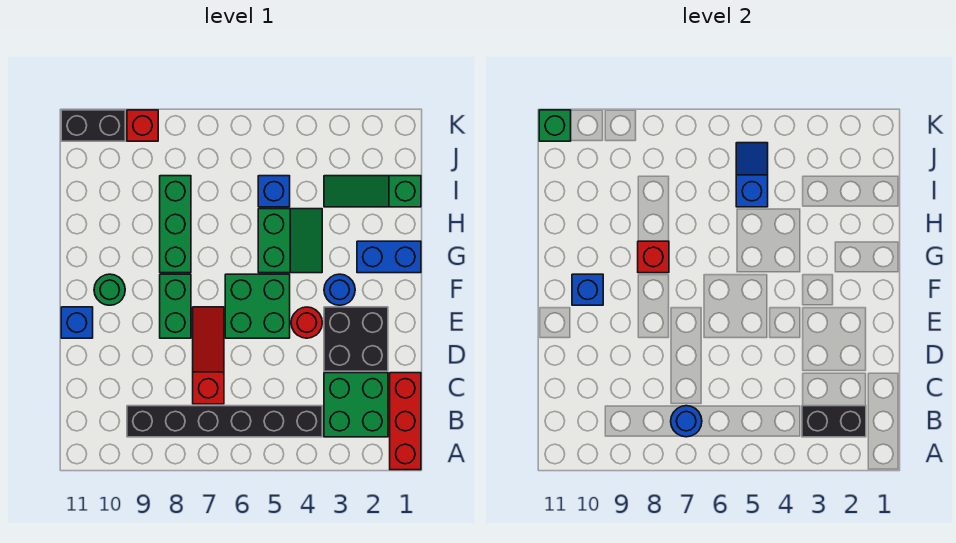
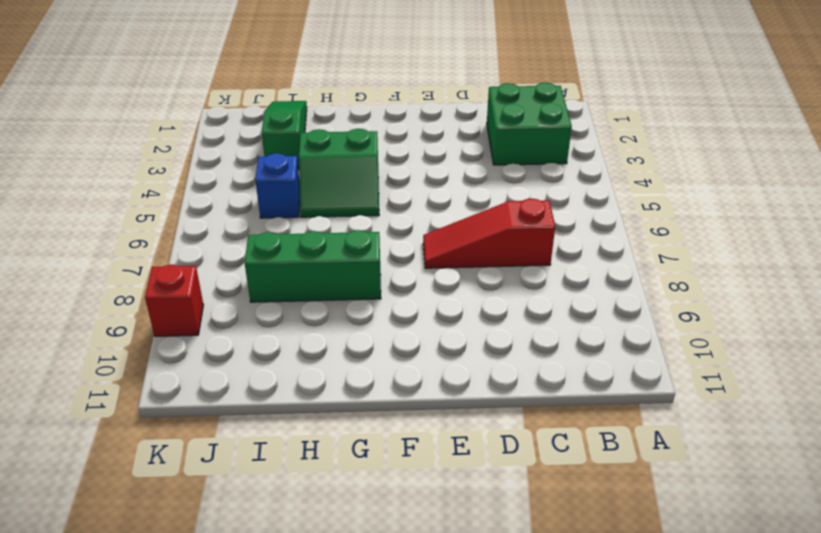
green 2x2 slope [299,129,379,217] -> green 2x2 slope turned to [258,209,322,273]
green 1x3 slope [262,101,307,169] -> green 1x3 slope turned to [324,176,421,207]
none -> red 1x3 brick [390,373,421,470]
none -> black 1x6 brick [127,406,322,437]
none -> black 2x2 brick [324,307,388,371]

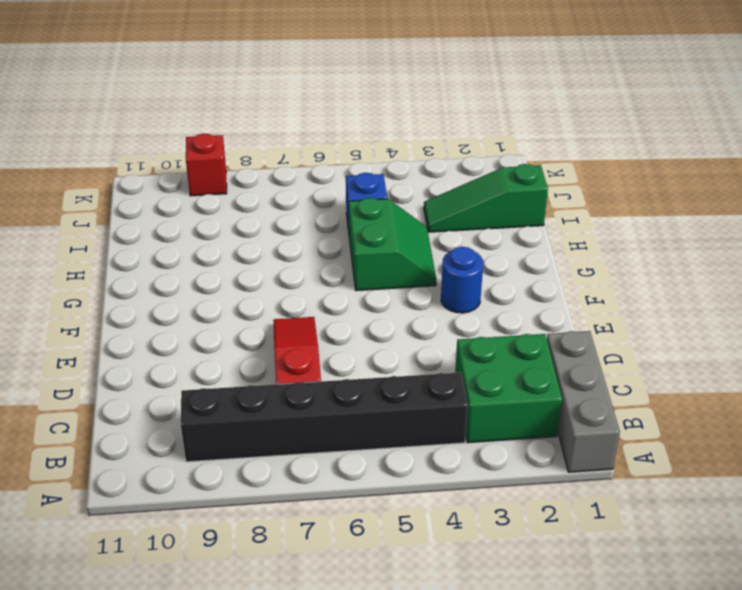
grey 1x3 brick [547,331,620,472] -> red 1x3 brick [390,373,421,470]
none -> black 2x2 brick [324,307,388,371]
none -> red 1x1 round brick [291,307,322,338]
none -> green 2x2 brick [225,274,290,338]

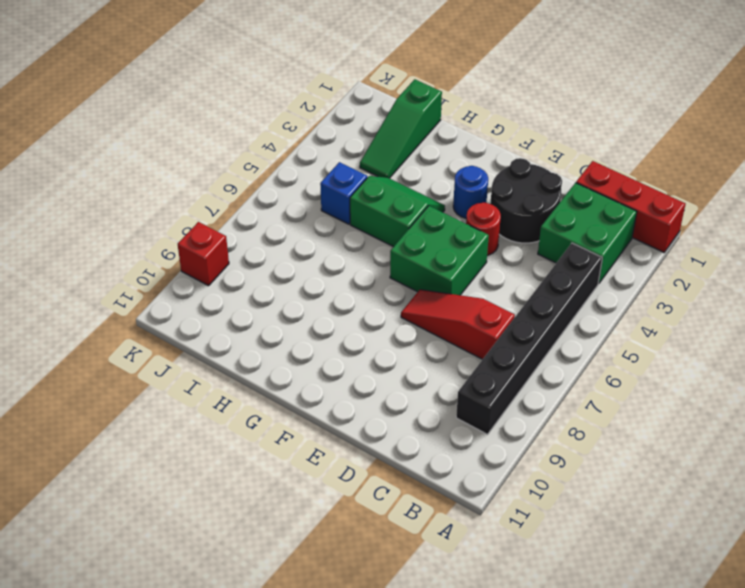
black 2x2 round brick [490,158,562,243] -> black 2x2 brick [324,307,388,371]
none -> green 1x2 brick [160,274,191,338]
none -> blue 1x1 brick [61,307,93,338]
none -> green 1x1 round brick [94,274,125,305]

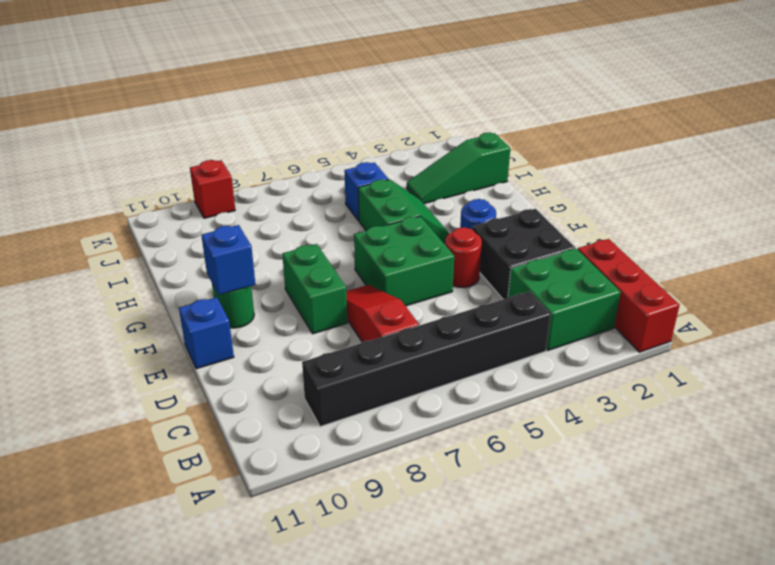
none -> blue 1x2 brick [357,241,421,273]
none -> green 1x3 brick [160,176,191,273]
none -> black 1x2 brick [61,110,125,141]

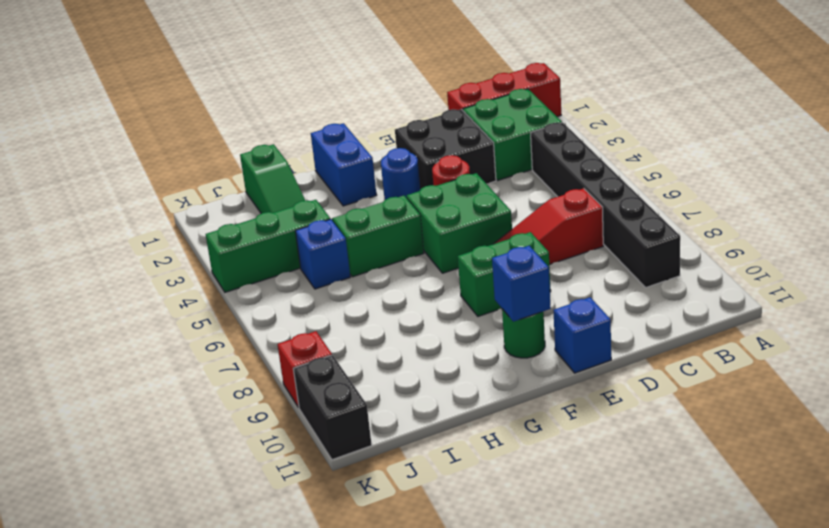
green 1x3 brick [206,200,330,292] -> green 1x3 brick moved to [160,176,191,273]
none -> black 1x2 brick [802,406,866,437]
none -> blue 1x1 round brick [671,406,702,437]
none -> red 1x1 brick [638,241,669,273]

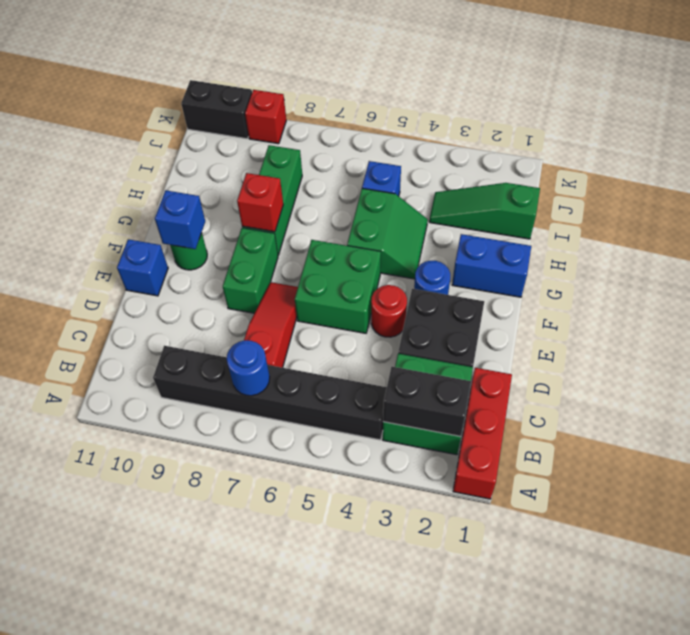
none -> blue 1x2 slope [736,143,768,207]
none -> green 1x1 brick [539,110,571,141]

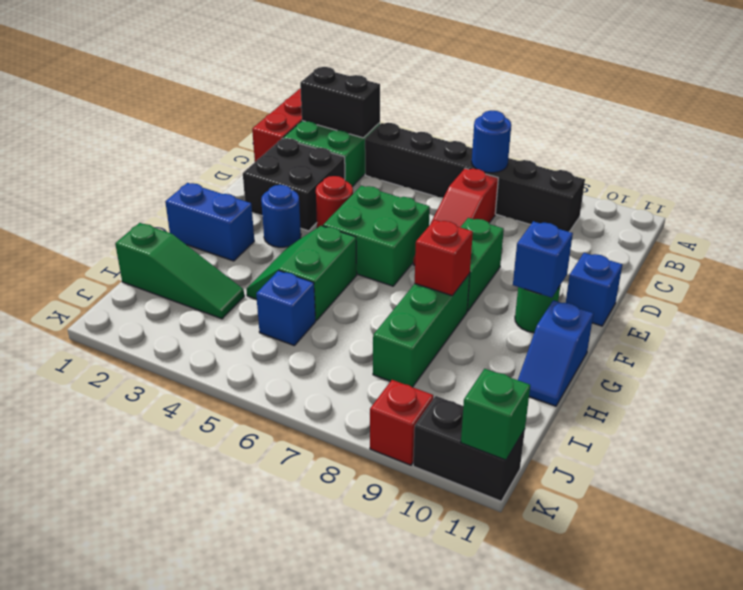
blue 1x2 slope [518,300,594,406] -> blue 1x2 slope moved to [736,143,768,207]

